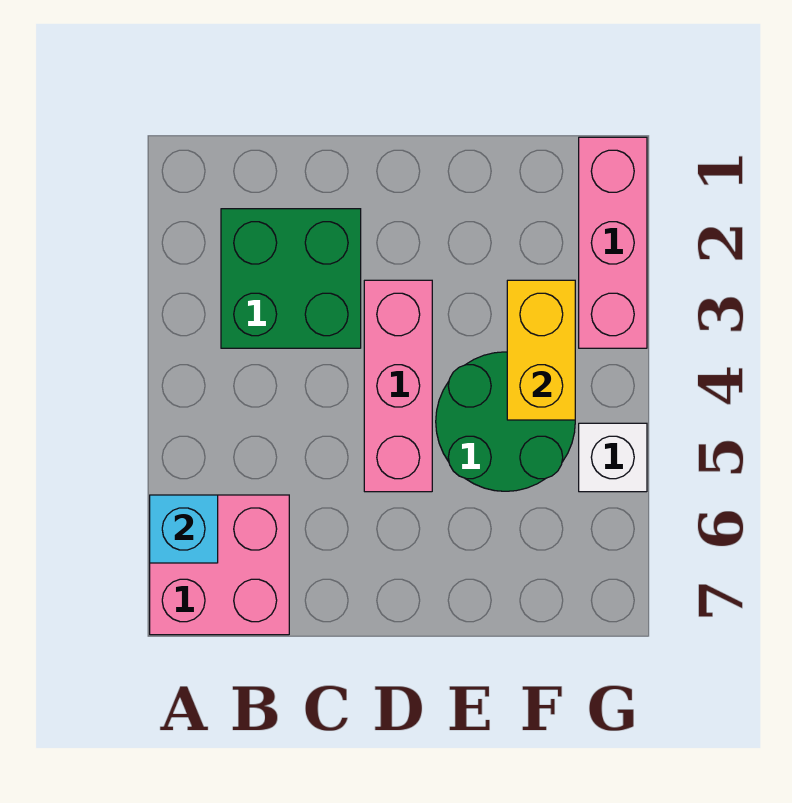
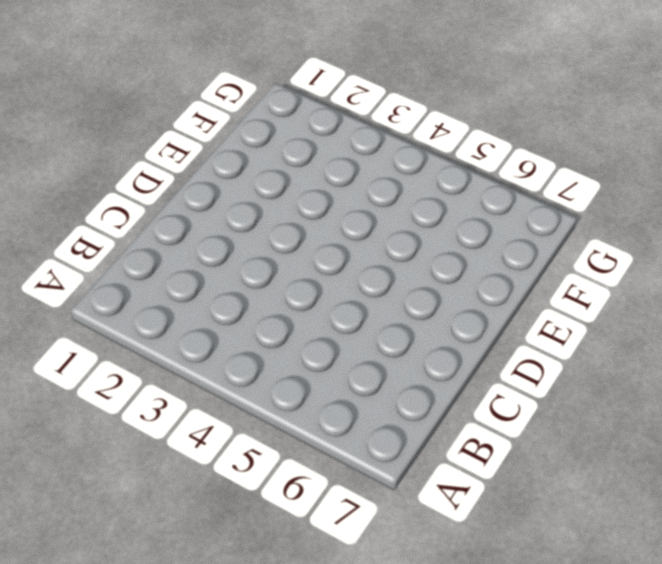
none -> pink 2x2 brick [150,495,289,635]
none -> green 2x2 brick [221,209,361,348]

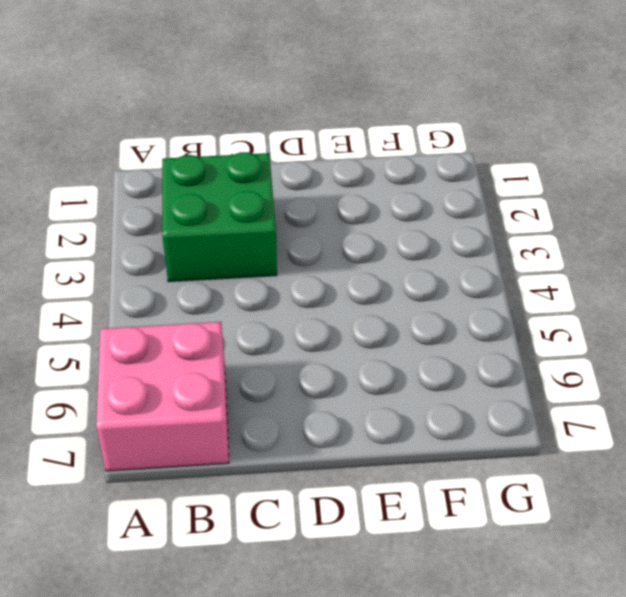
none -> pink 1x3 brick [364,280,432,492]
none -> green 2x2 round brick [436,352,575,491]

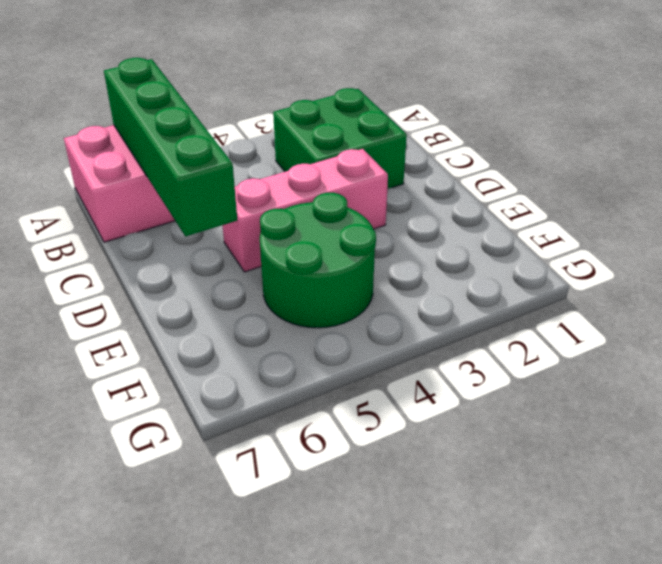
green 1x4 brick [104,58,237,237] -> cyan 1x1 brick [150,495,218,563]
none -> pink 1x3 brick [579,137,647,348]
none -> white 1x1 brick [579,423,647,492]

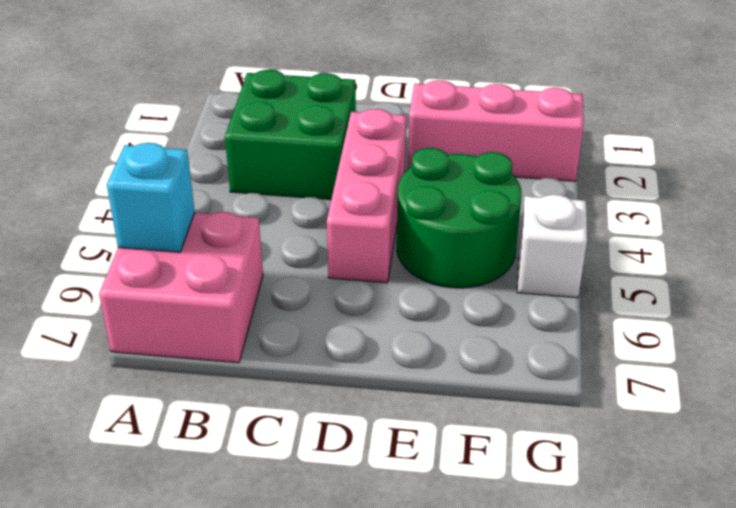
pink 1x3 brick [408,80,584,181] -> pink 1x3 brick turned to [579,137,647,348]
none -> yellow 1x2 brick [507,280,575,420]

